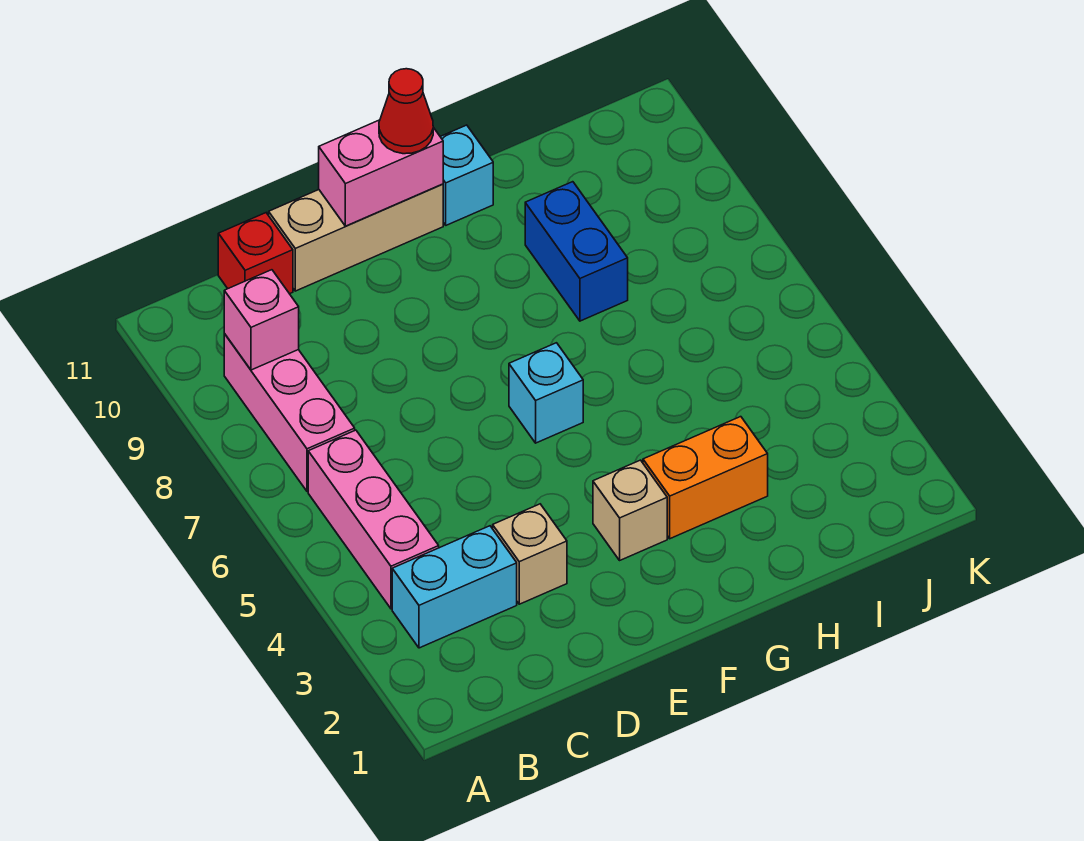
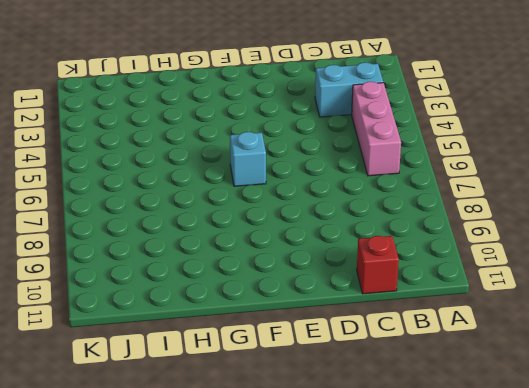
none -> pink 1x3 brick [224,334,355,491]
none -> tan 1x1 brick [493,504,567,604]
none -> tan 1x3 brick [269,184,443,291]

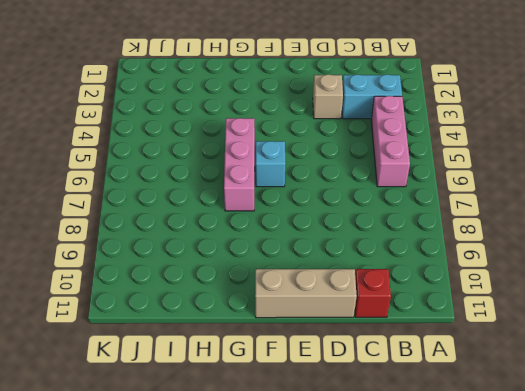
pink 1x3 brick [224,118,255,211] -> pink 1x3 brick moved to [224,334,355,491]
none -> tan 1x1 brick [593,460,667,560]
none -> orange 1x2 brick [643,417,768,539]
none -> cyan 1x1 brick [440,125,493,225]

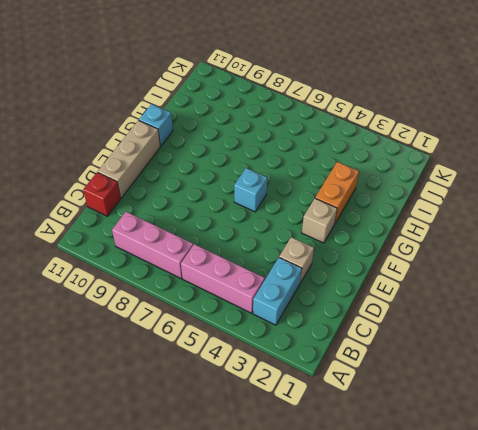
none -> blue 1x2 brick [525,182,628,321]
none -> pink 1x1 brick [224,270,299,370]
none -> pink 1x2 brick [319,120,443,226]

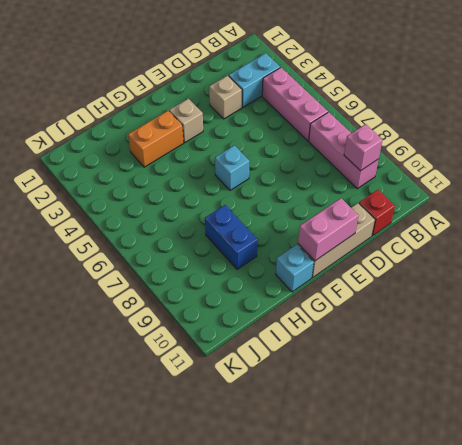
none -> red 1x1 cone [379,69,433,154]

